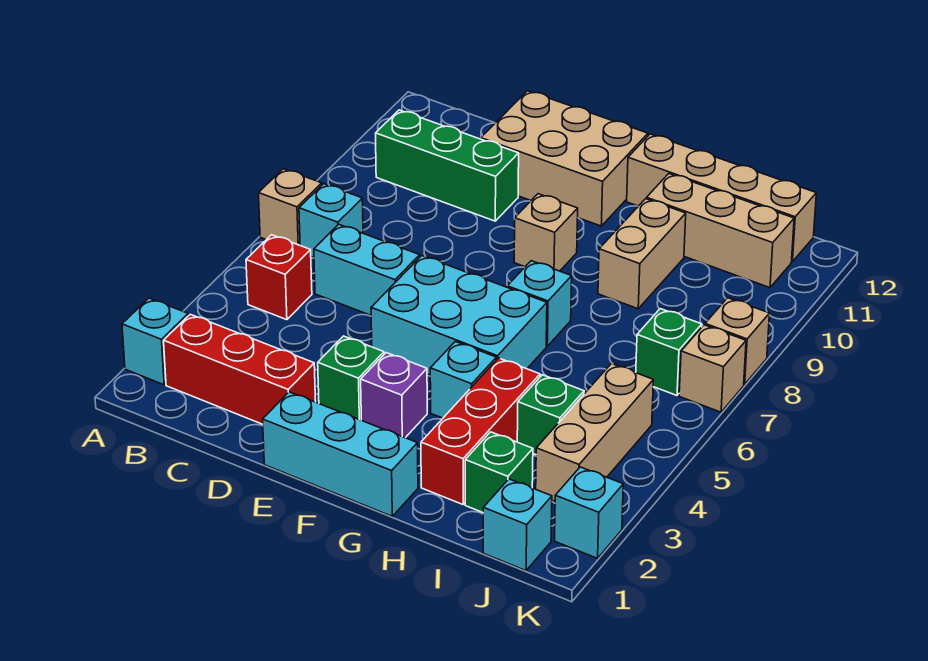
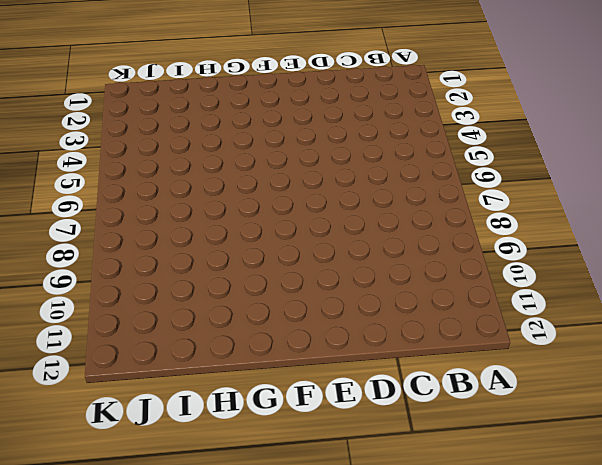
none -> cyan 1x1 brick [122,298,188,385]
none -> tan 1x1 brick [259,169,322,245]
none -> red 1x3 brick [164,314,316,424]

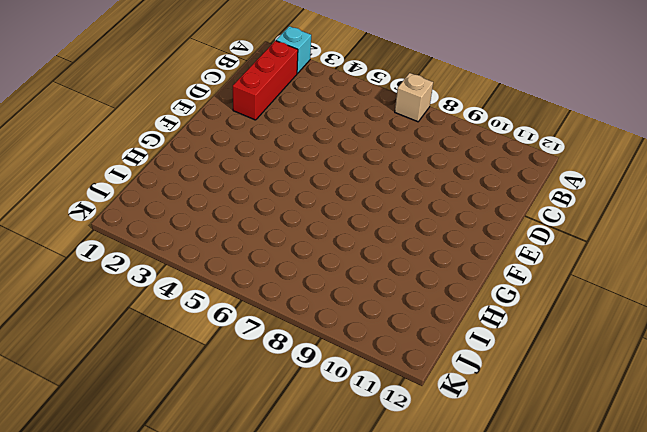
none -> red 1x1 brick [246,235,312,320]
none -> cyan 1x1 brick [299,184,363,258]
none -> green 1x3 brick [376,110,519,221]

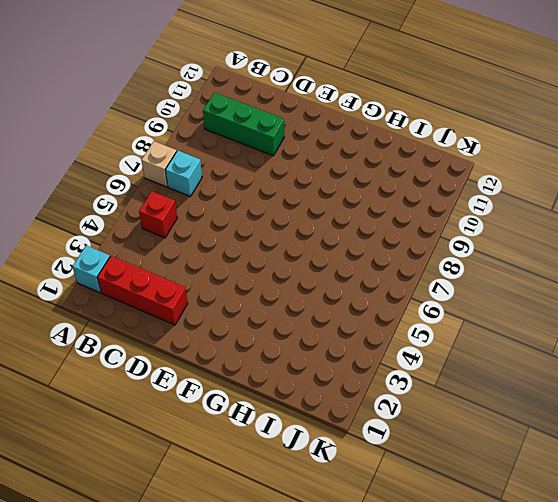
none -> cyan 1x2 brick [314,224,420,315]
none -> tan 2x3 brick [481,91,648,226]
none -> cyan 1x3 brick [263,392,418,516]

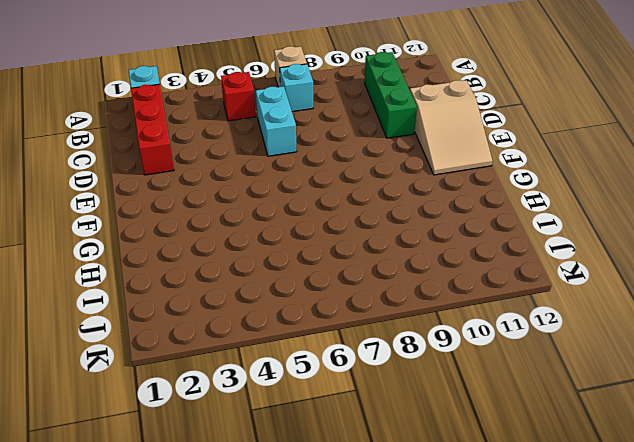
tan 2x3 slope [410,80,493,175] -> tan 2x3 brick [481,91,648,226]
none -> cyan 1x3 brick [263,392,418,516]
none -> green 1x1 brick [318,336,384,420]
none -> cyan 2x3 brick [371,256,547,375]

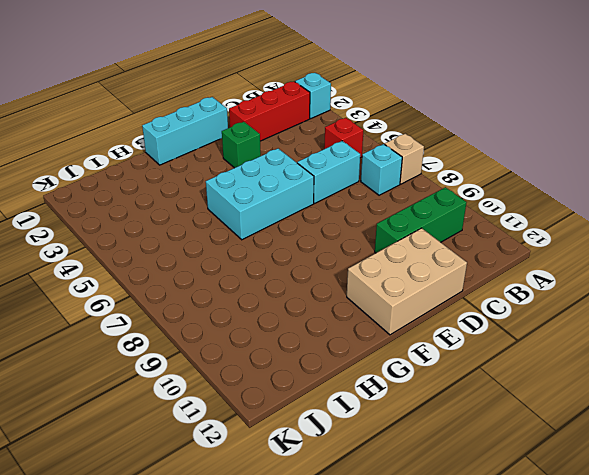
none -> purple 1x1 brick [361,353,427,438]
none -> tan 1x1 brick [514,194,578,271]
none -> cyan 1x1 brick [430,342,496,418]

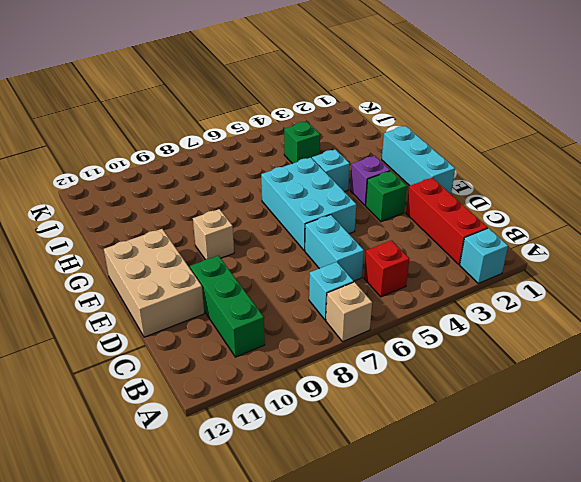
none -> cyan 1x1 brick [507,261,572,346]
none -> tan 1x4 brick [627,134,816,261]
none -> red 1x3 brick [421,358,540,504]

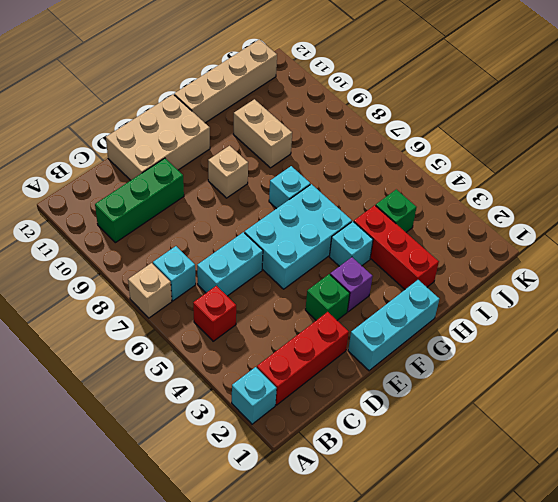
none -> tan 1x3 brick [647,174,794,288]
none -> green 1x1 brick [465,432,533,512]
none -> cyan 1x1 brick [483,479,552,571]

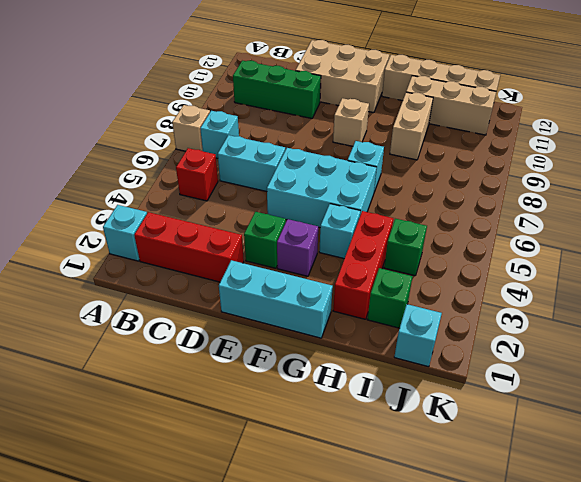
none -> tan 1x3 brick [536,364,653,501]
none -> green 1x1 brick [636,309,702,395]
none -> cyan 1x1 brick [555,467,623,558]

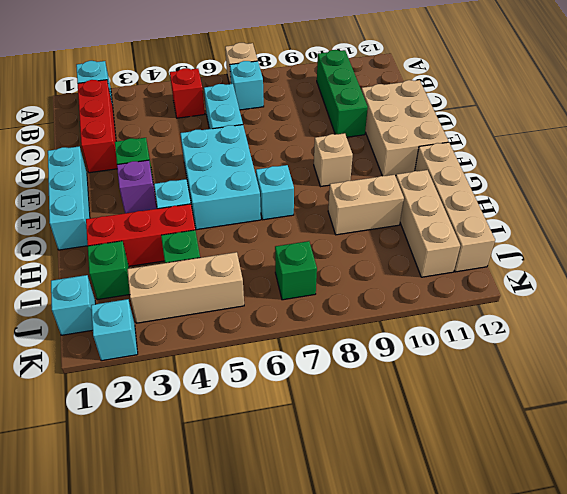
none -> tan 1x1 brick [679,325,746,412]
none -> tan 1x1 brick [705,298,769,384]

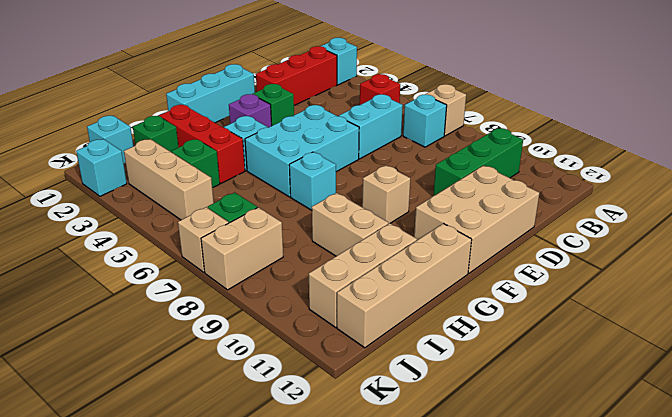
tan 1x2 brick [201,207,283,290] -> tan 1x1 brick [705,298,769,384]

